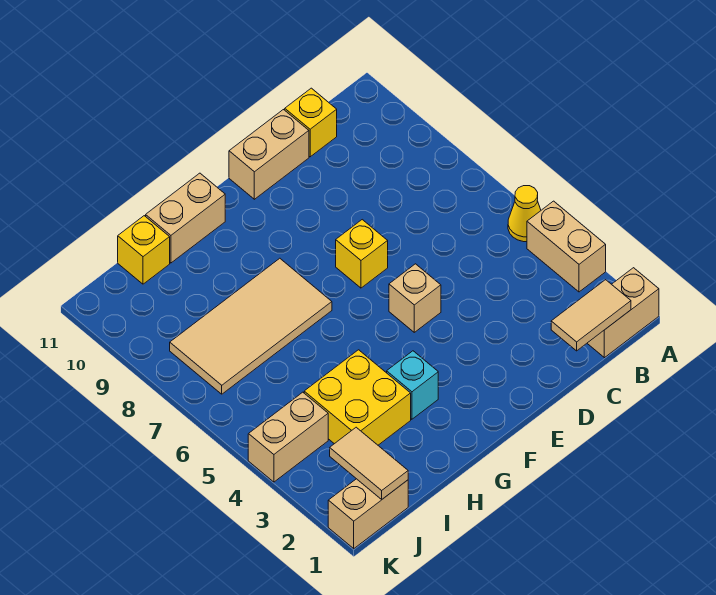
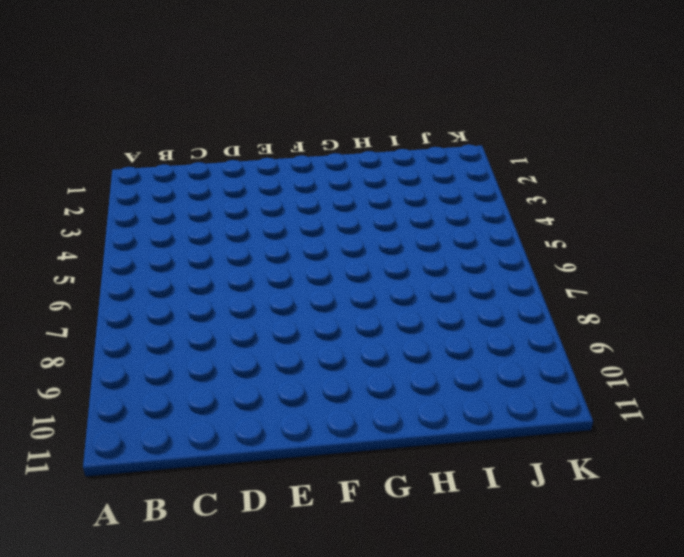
none -> tan 1x2 brick [587,268,659,358]
none -> tan 1x2 brick [527,201,606,292]
none -> yellow 1x1 cone [508,186,541,242]

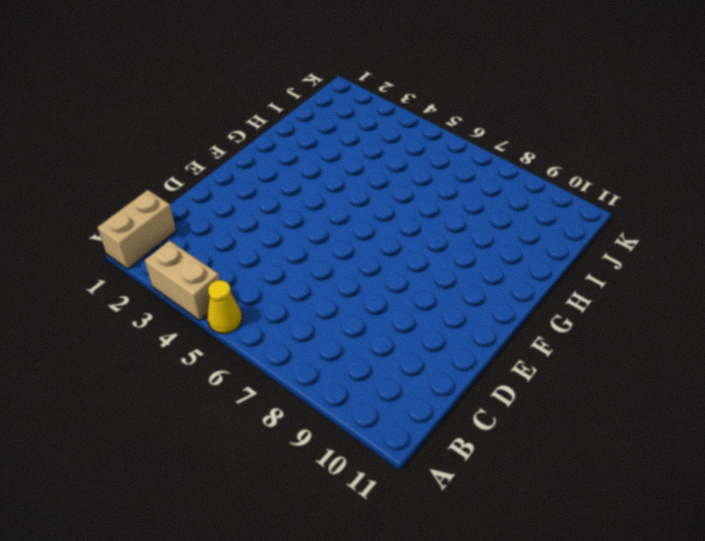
none -> yellow 1x1 brick [285,88,337,157]
none -> tan 1x2 brick [229,110,309,199]
none -> tan 1x1 brick [389,264,441,332]

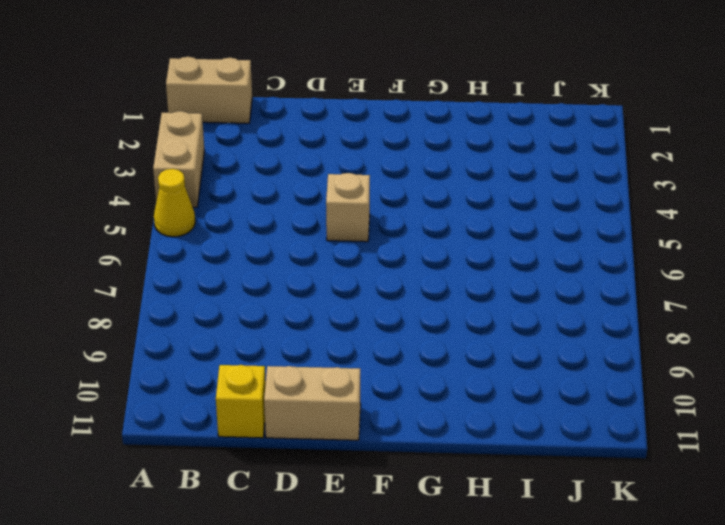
none -> yellow 1x1 brick [336,220,388,288]
none -> cyan 1x1 brick [387,351,438,419]
none -> tan 2x4 tile [170,258,332,394]

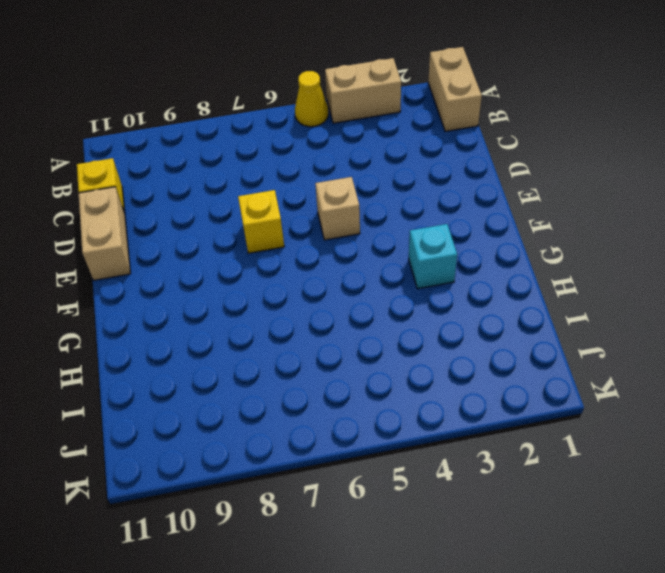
none -> tan 2x4 tile [170,258,332,394]
none -> tan 1x2 brick [146,173,225,263]
none -> yellow 2x2 brick [304,350,411,445]

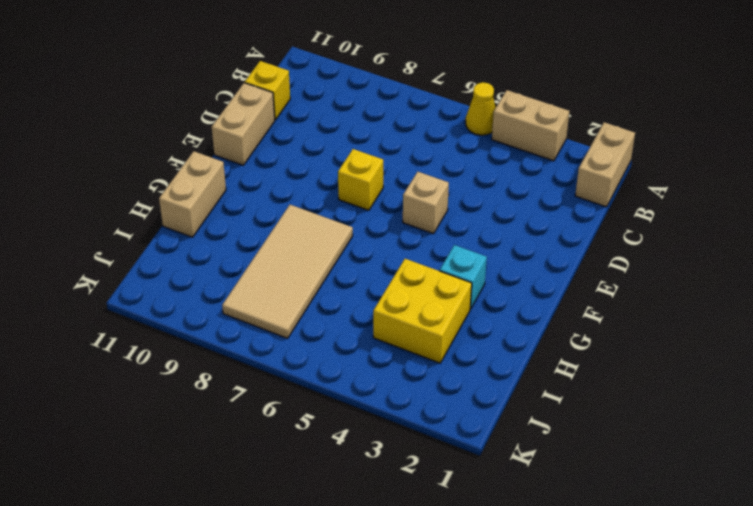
none -> yellow 1x1 brick [118,216,170,284]
none -> tan 1x2 brick [328,479,408,549]
none -> tan 1x2 brick [248,392,328,482]

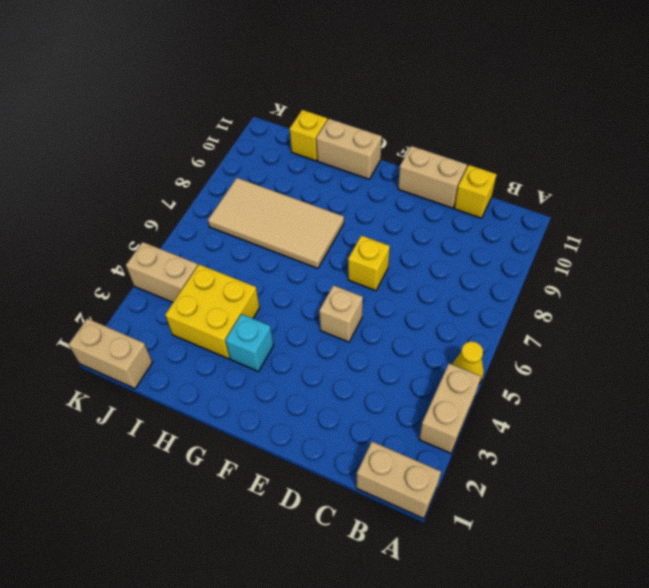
none -> tan 1x2 tile [551,280,631,351]
none -> tan 1x2 tile [330,427,408,499]

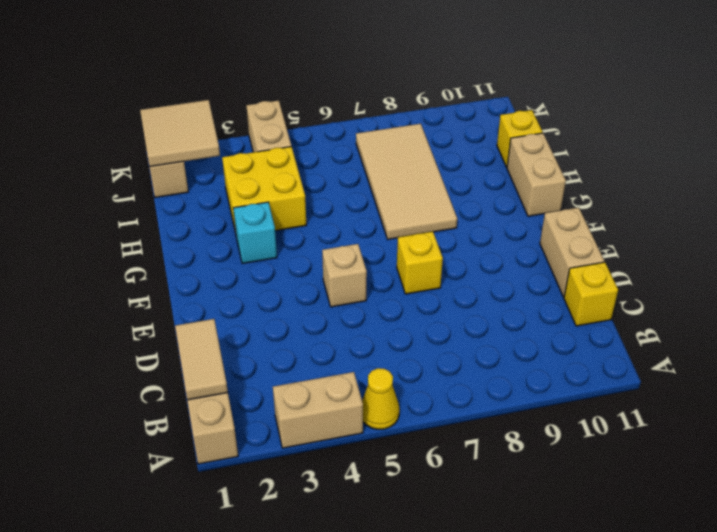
tan 2x2 tile [140,100,220,167] -> tan 1x2 tile [330,427,408,499]

